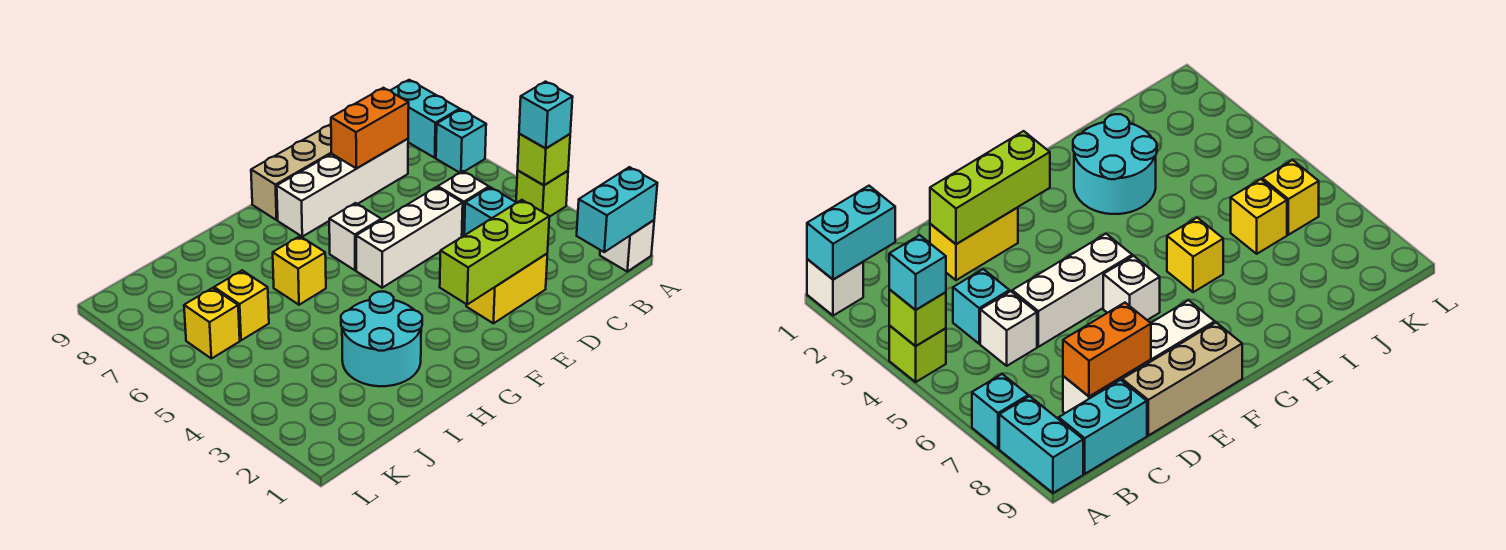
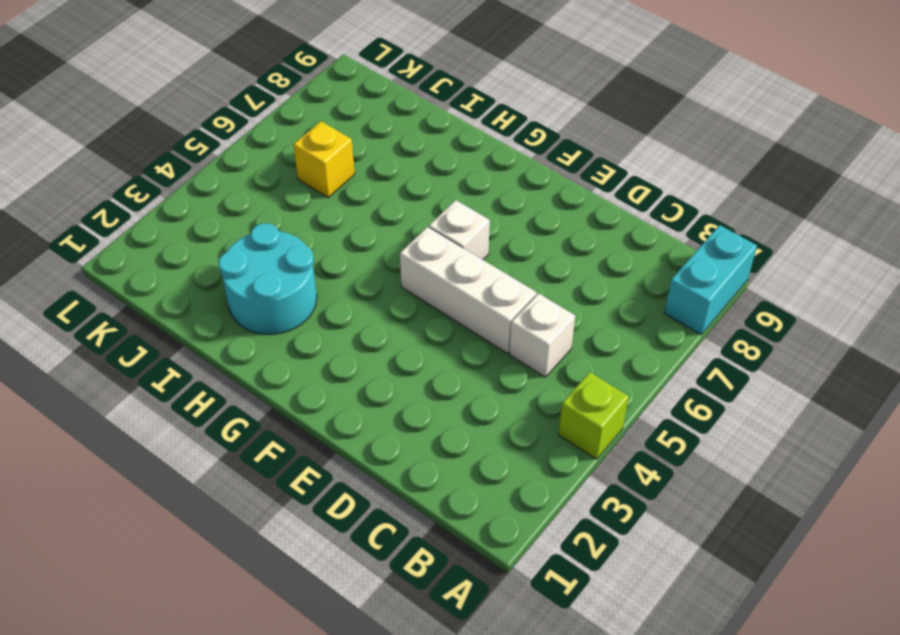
none -> white 1x1 brick [600,220,654,272]
none -> cyan 1x1 brick [436,110,486,173]
none -> cyan 1x2 brick [1059,380,1147,474]

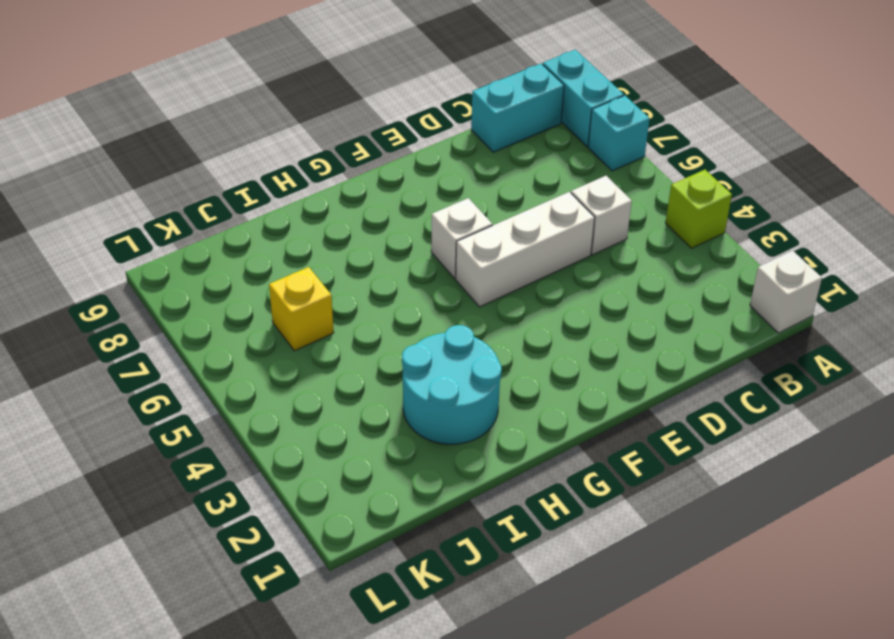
none -> cyan 1x1 brick [464,187,516,235]
none -> white 1x4 brick [277,139,408,237]
none -> yellow 1x2 brick [466,254,547,323]

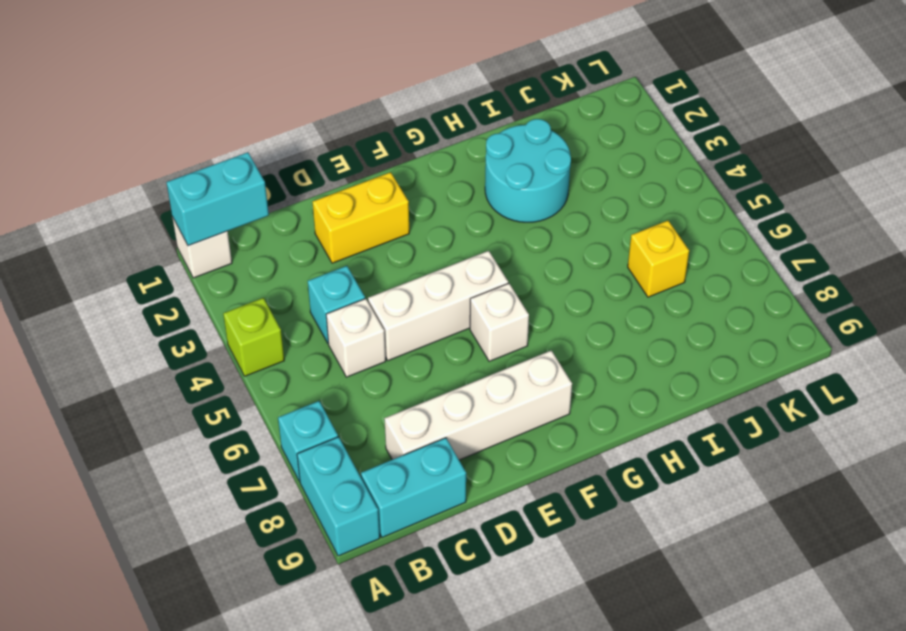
none -> tan 1x3 brick [251,124,332,220]
none -> yellow 1x1 brick [273,236,326,305]
none -> yellow 1x1 brick [184,288,240,359]

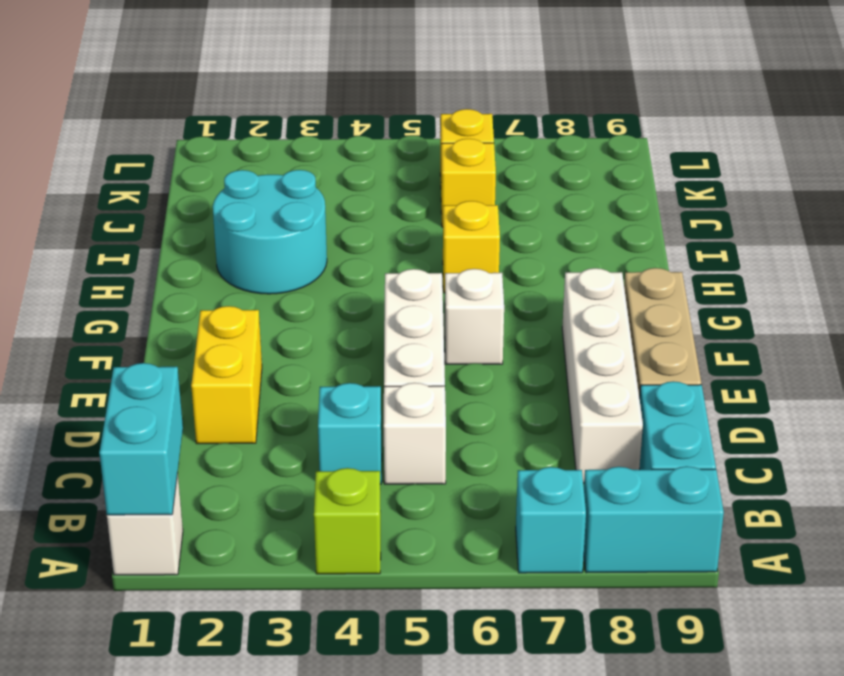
none -> lime 1x1 brick [518,134,570,185]
none -> orange 1x2 brick [331,88,409,169]
none -> lime 1x3 brick [440,200,549,305]

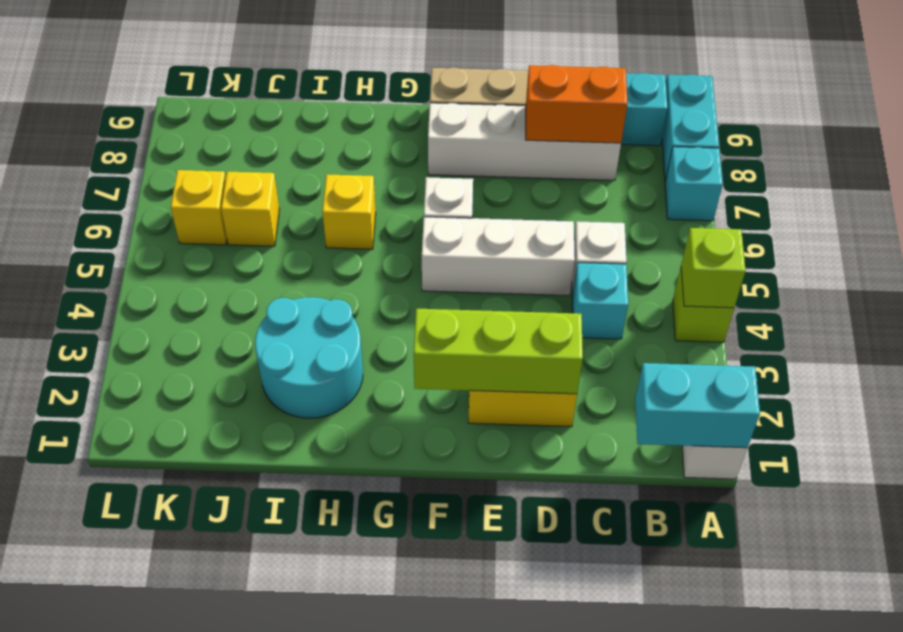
none -> cyan 1x1 brick [519,82,573,148]

